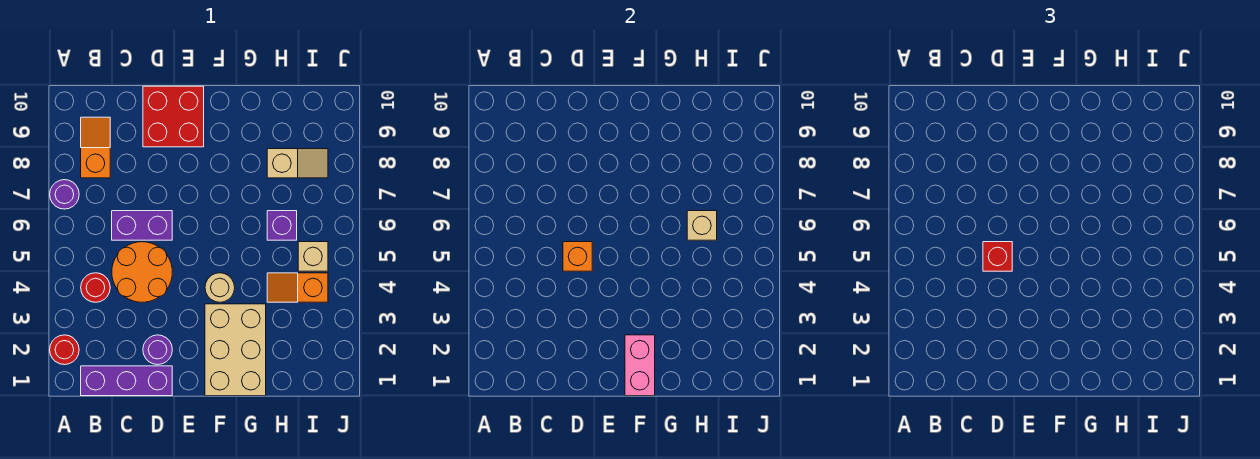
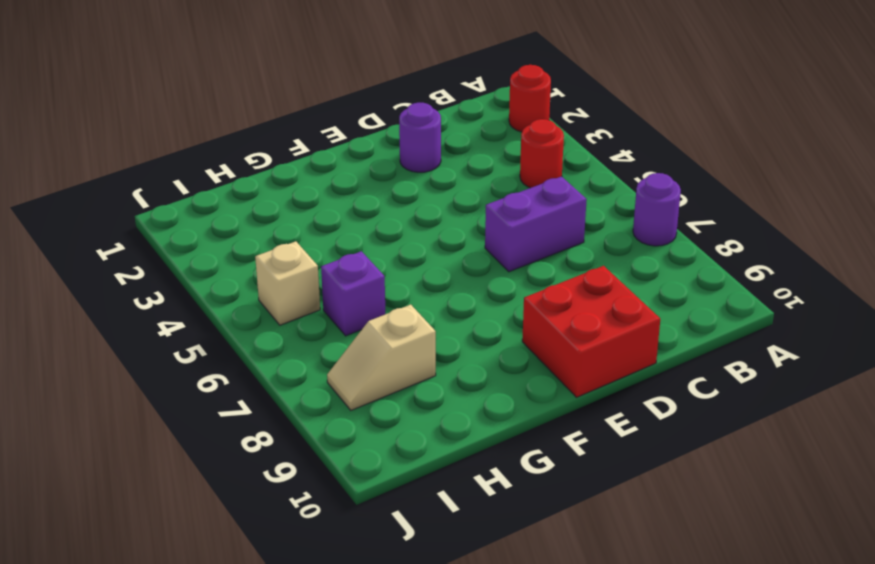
none -> purple 1x3 brick [81,366,172,396]
none -> orange 1x2 slope [81,117,110,178]
none -> orange 2x2 round brick [112,242,172,302]

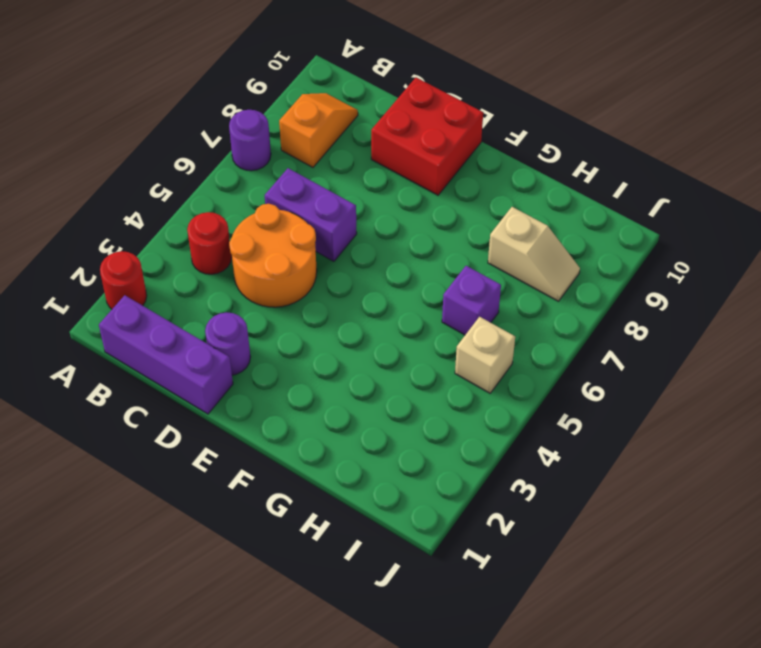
none -> tan 2x3 brick [205,304,266,396]
none -> tan 1x1 round brick [205,273,235,302]
none -> orange 1x2 slope [267,273,328,302]

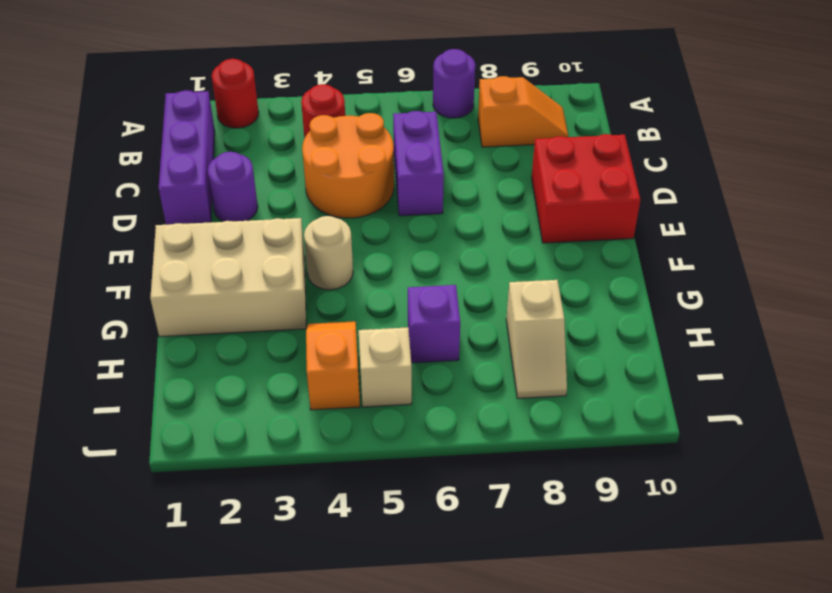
none -> orange 1x1 brick [563,242,592,271]
none -> pink 1x2 brick [625,335,655,396]
none -> tan 1x1 brick [687,211,717,240]

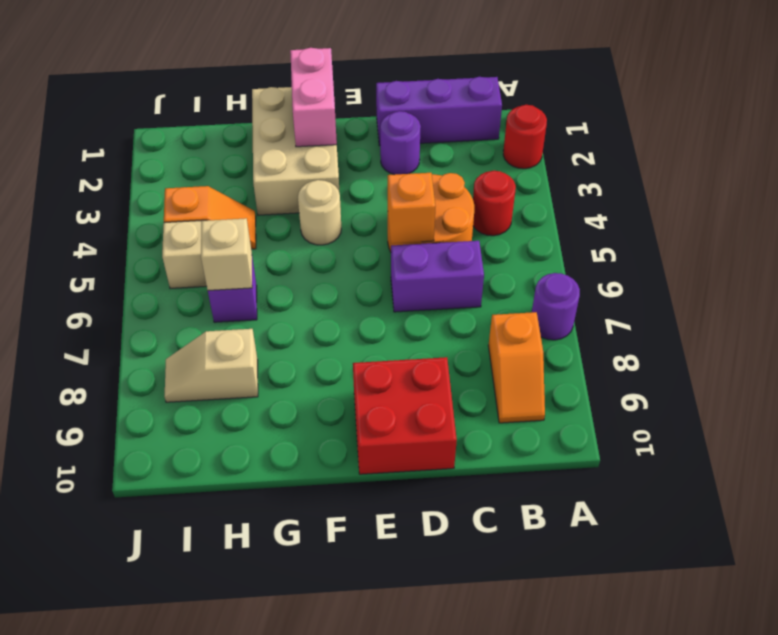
none -> red 1x1 brick [983,242,1012,271]

